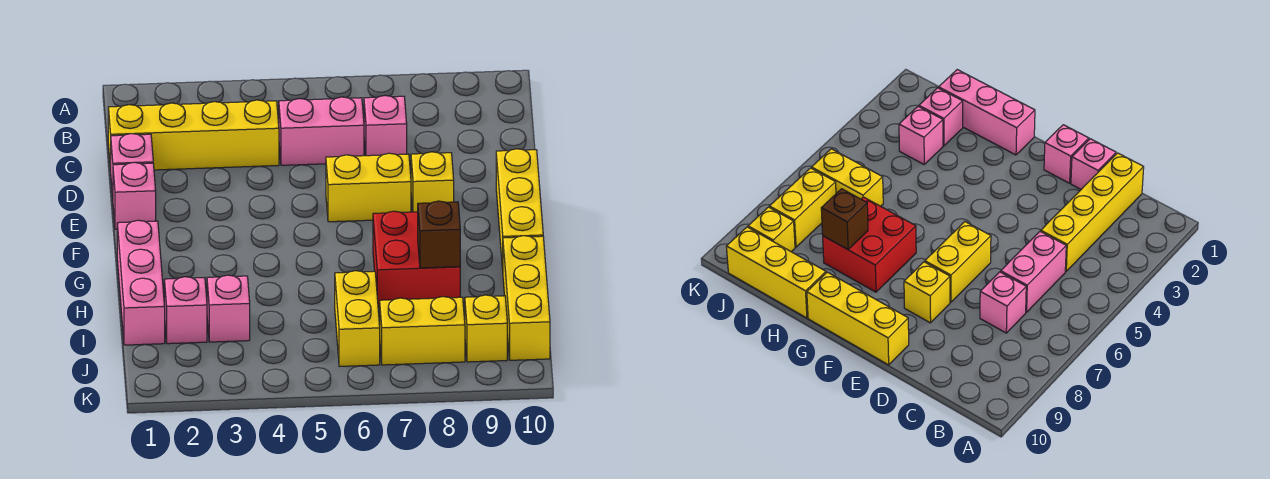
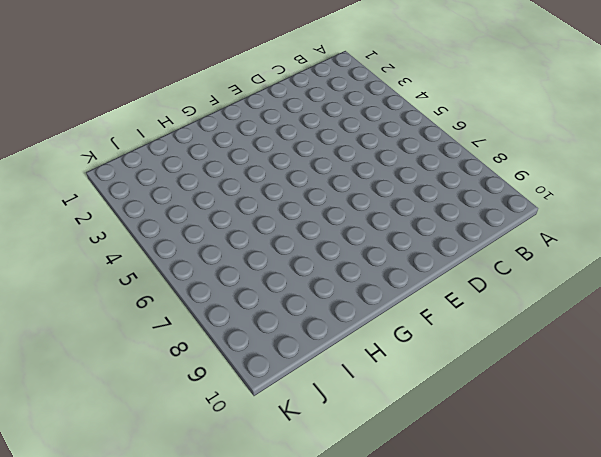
none -> yellow 1x4 brick [108,100,279,170]
none -> pink 1x2 brick [279,97,364,165]
none -> pink 1x1 brick [364,95,407,156]

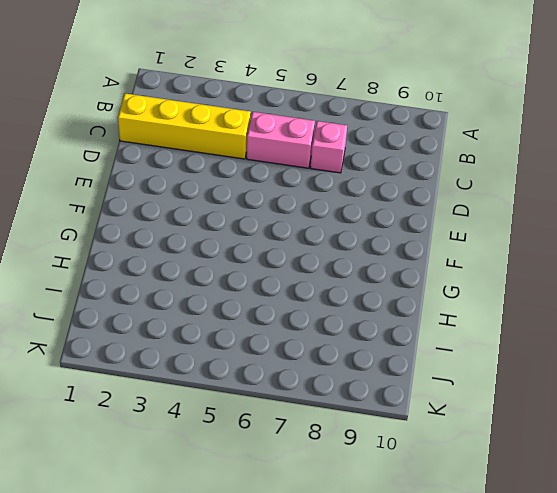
none -> pink 1x1 brick [111,134,153,196]
none -> pink 1x1 brick [113,162,156,229]
none -> yellow 1x2 brick [326,153,411,222]

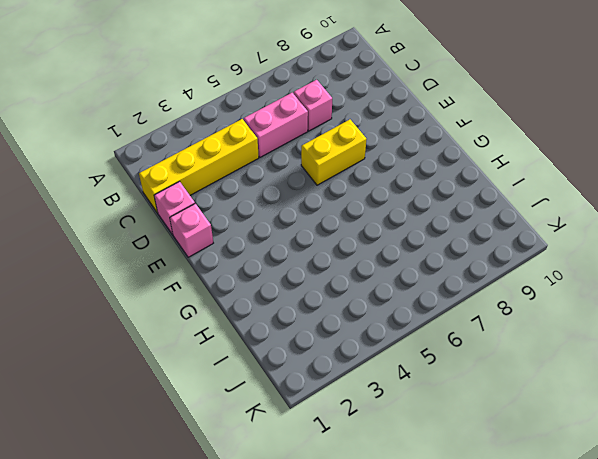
none -> yellow 1x1 brick [411,152,454,212]
none -> yellow 1x3 brick [496,149,543,269]
none -> pink 1x3 brick [117,220,165,345]

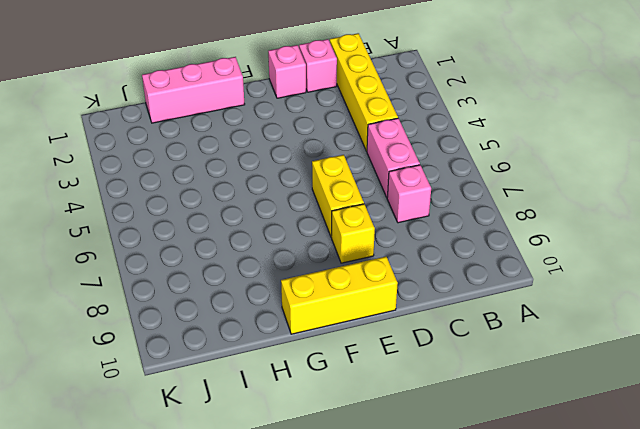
none -> red 2x2 brick [373,211,460,307]
none -> yellow 1x3 brick [503,236,550,360]
none -> pink 1x1 brick [164,277,207,344]

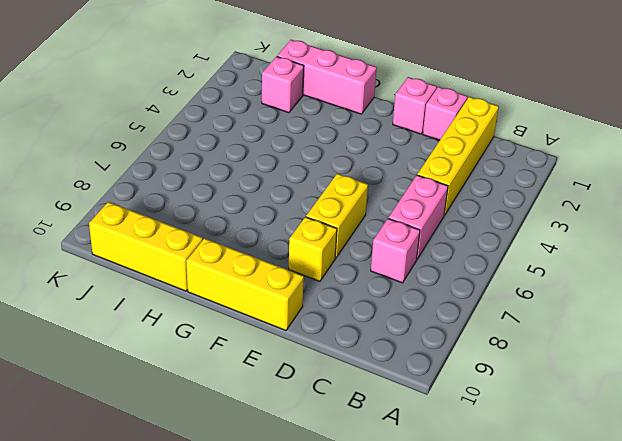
none -> red 2x2 brick [373,211,460,307]
none -> pink 1x1 brick [207,275,250,342]
none -> yellow 1x2 brick [335,271,380,367]

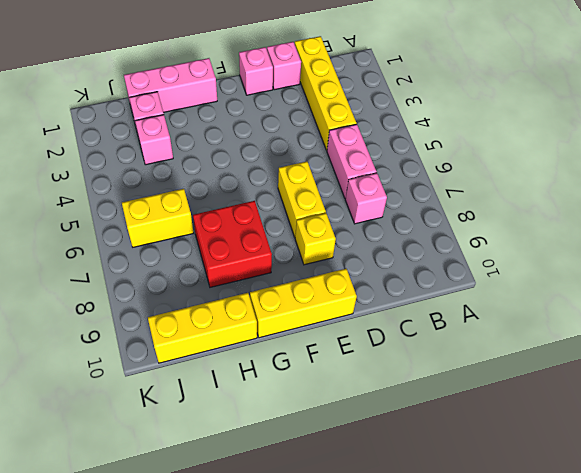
none -> yellow 1x2 brick [380,297,465,365]
none -> yellow 1x1 brick [465,295,507,362]
none -> brown 1x1 brick [418,201,460,268]

